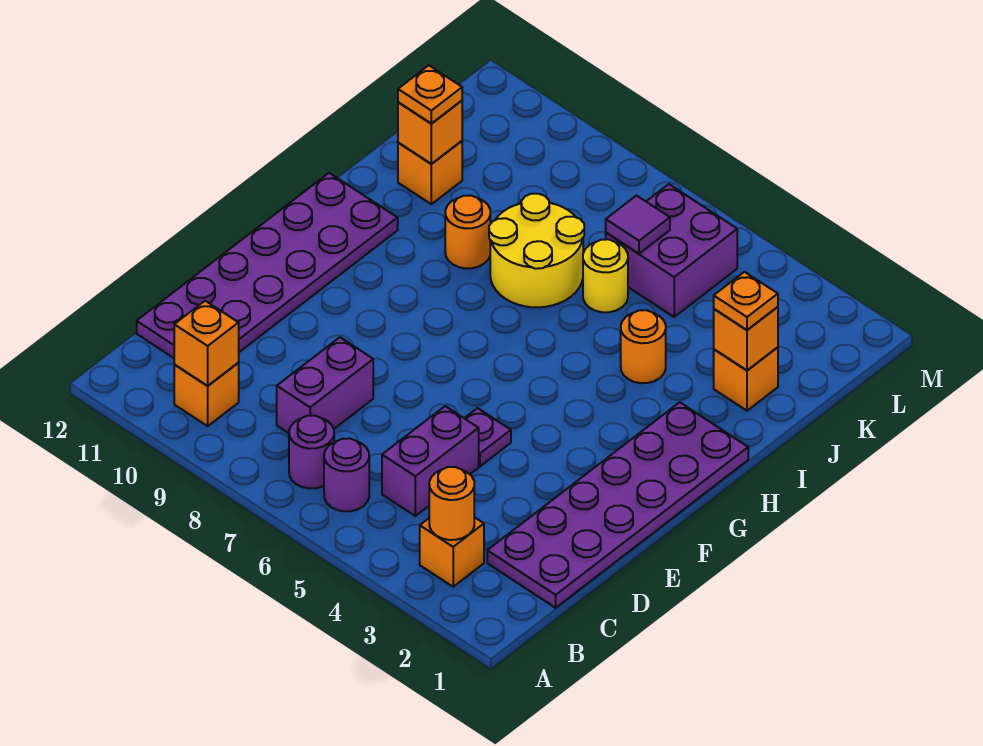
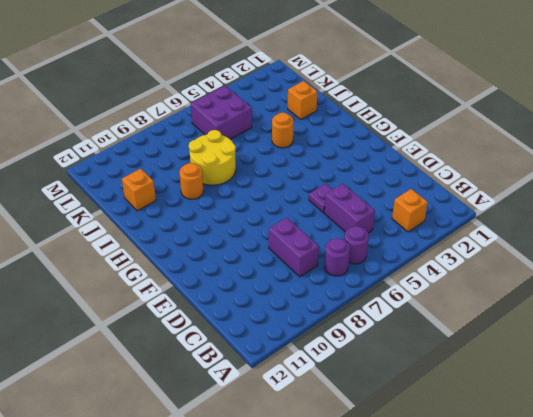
none -> orange 1x1 brick [174,363,239,426]
none -> purple 2x6 plate [487,402,748,608]
none -> purple 2x6 plate [137,173,398,358]

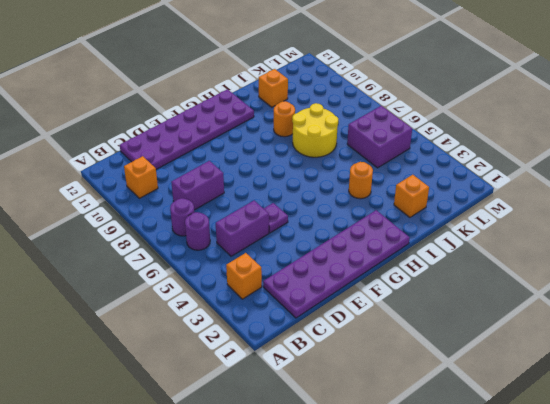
none -> yellow 1x1 round brick [583,239,628,312]
none -> orange 1x1 round brick [429,467,474,540]
none -> orange 1x1 brick [174,301,239,386]

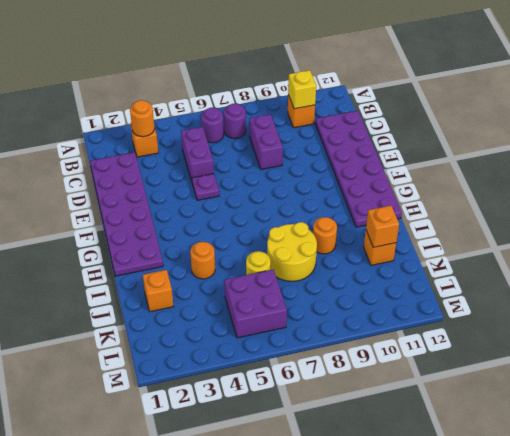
yellow 1x1 brick [288,70,316,109] -> orange 1x1 brick [174,301,239,386]
none -> orange 1x1 brick [714,307,778,370]
none -> purple 1x1 tile [606,196,670,254]
none -> orange 1x1 plate [714,272,778,330]

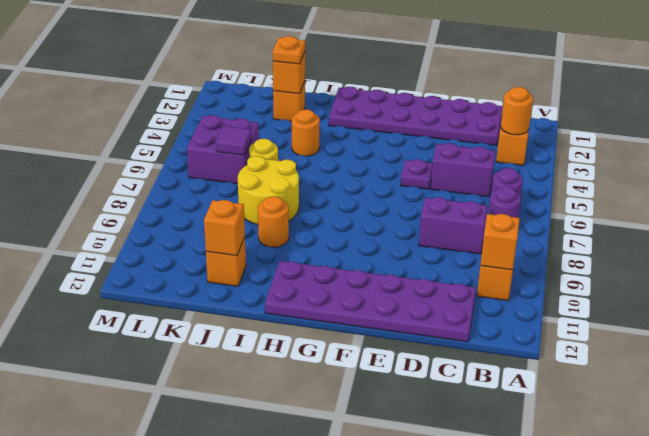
none -> orange 1x1 plate [398,65,462,123]

